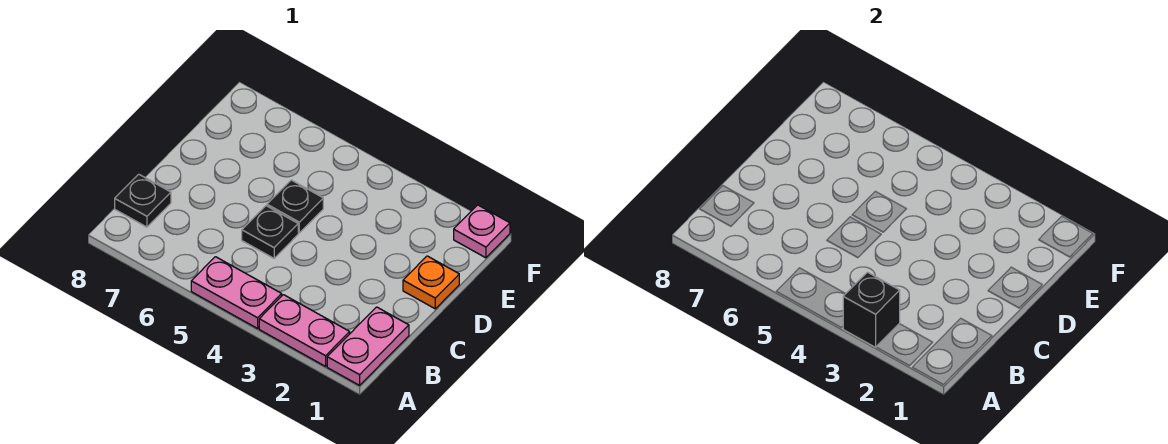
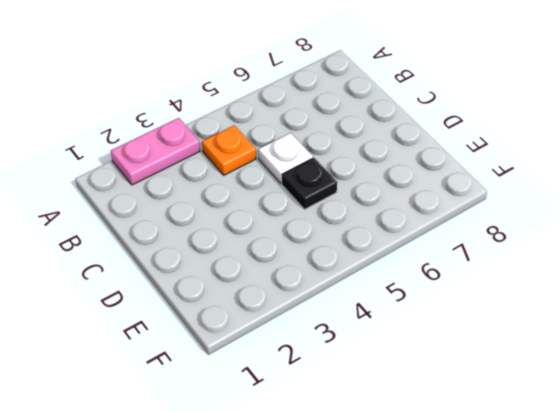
orange 1x1 plate [202,125,256,175] -> orange 1x1 plate moved to [403,256,459,309]
white 1x1 plate [259,133,313,183] -> black 1x1 plate [242,206,298,258]
none -> pink 1x2 plate [327,307,409,385]
none -> pink 1x2 plate [191,257,282,328]

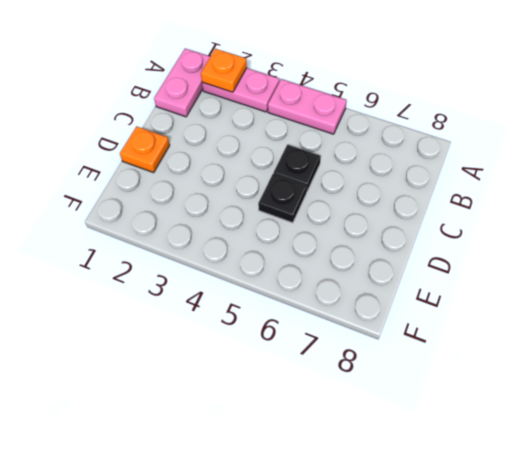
orange 1x1 plate [201,49,247,92] -> none
none -> black 1x1 plate [115,174,171,227]
none -> pink 1x1 plate [454,205,510,258]

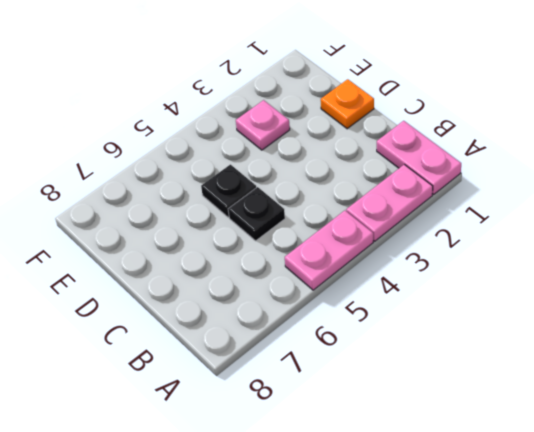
pink 1x1 plate [236,100,290,150] -> pink 1x1 plate moved to [454,205,510,258]
none -> black 1x1 plate [115,174,171,227]
none -> black 1x1 brick [843,272,900,347]

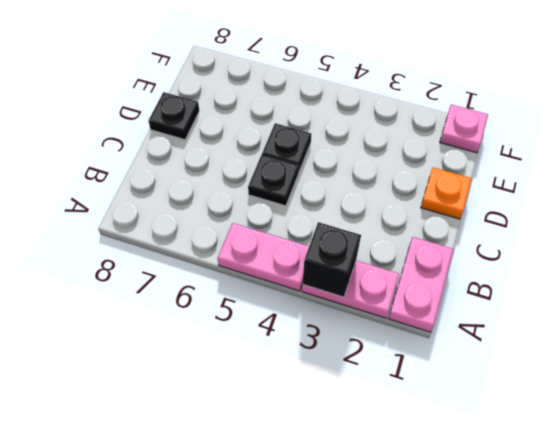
black 1x1 plate [149,92,199,140] -> black 1x1 plate moved to [115,174,171,227]

